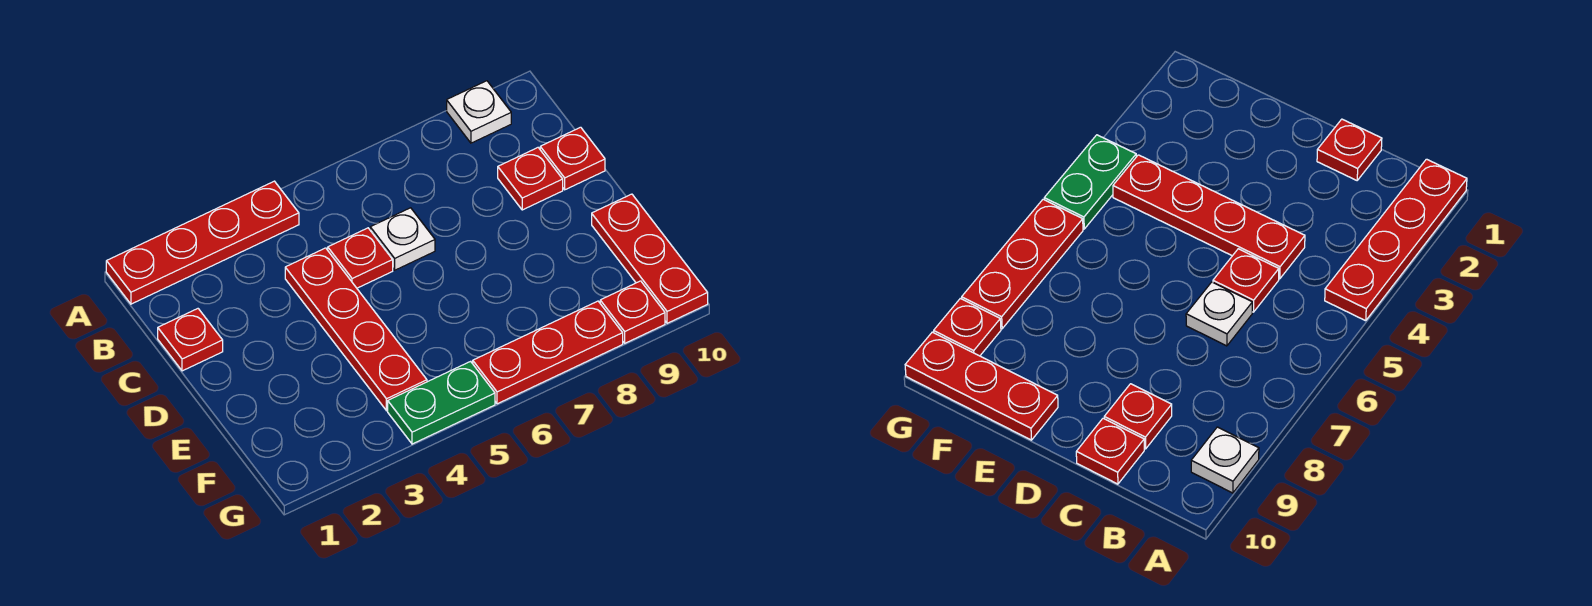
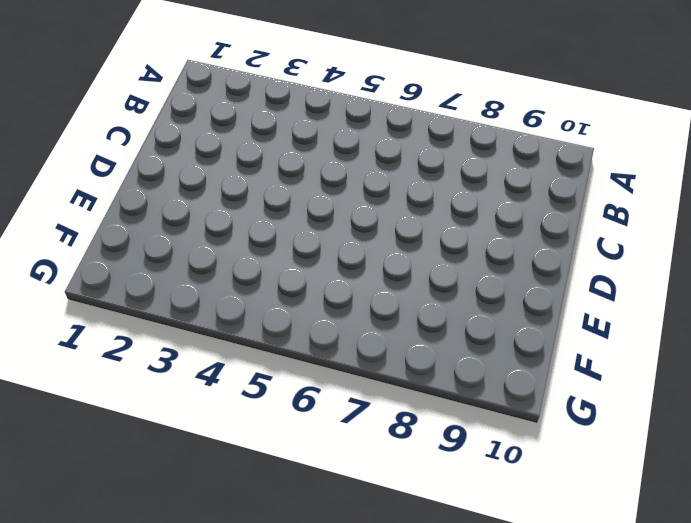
none -> red 1x4 plate [106,181,299,304]
none -> white 1x1 plate [447,81,511,143]
none -> red 1x1 plate [158,309,223,371]

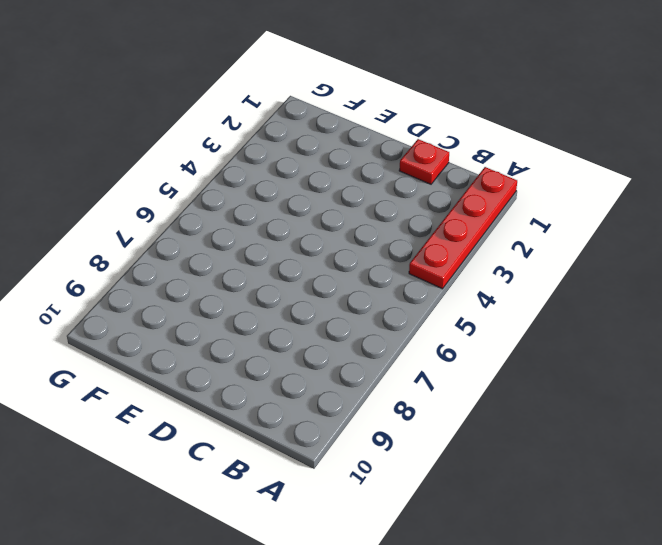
none -> white 1x1 plate [447,81,511,143]
none -> red 1x4 plate [285,248,427,411]
none -> red 1x1 plate [328,228,393,288]

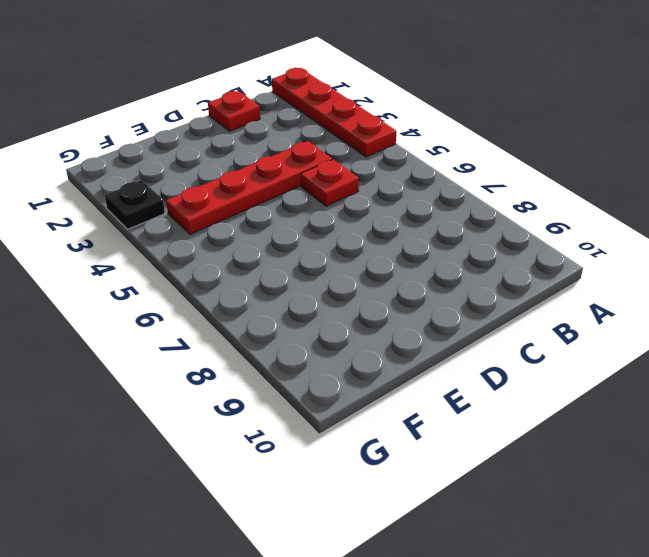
black 1x1 plate [105,180,165,229] -> none
none -> white 1x1 plate [447,81,511,143]
none -> white 1x1 plate [370,208,435,270]
none -> red 1x1 plate [498,148,563,210]

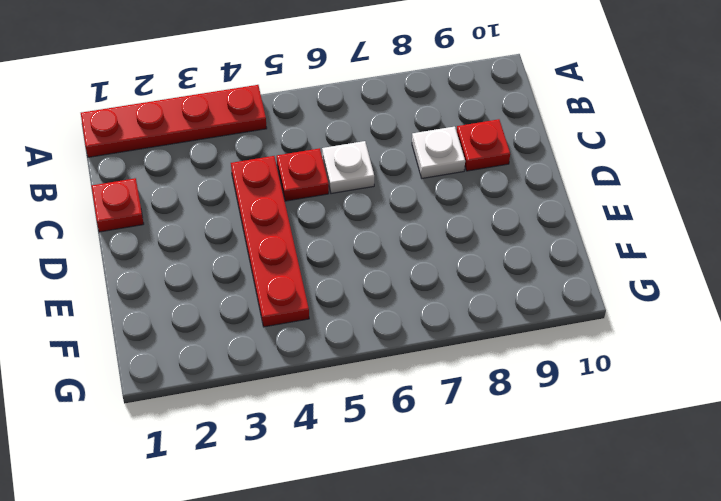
white 1x1 plate [412,127,465,178] -> white 1x1 plate moved to [447,81,511,143]
none -> red 1x1 plate [540,127,605,190]
none -> red 1x3 plate [592,194,708,323]
none -> green 1x2 plate [388,361,495,444]

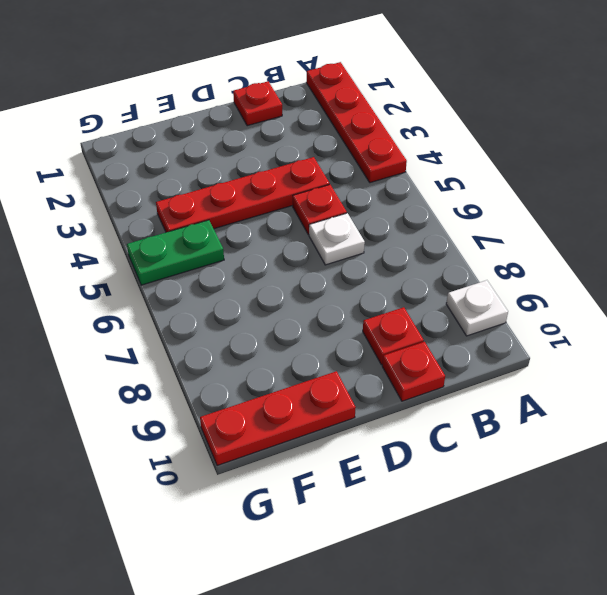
green 1x2 plate [127,220,224,285] -> green 1x2 plate turned to [388,361,495,444]
none -> red 1x3 plate [473,301,623,404]
none -> red 1x1 plate [600,281,665,343]

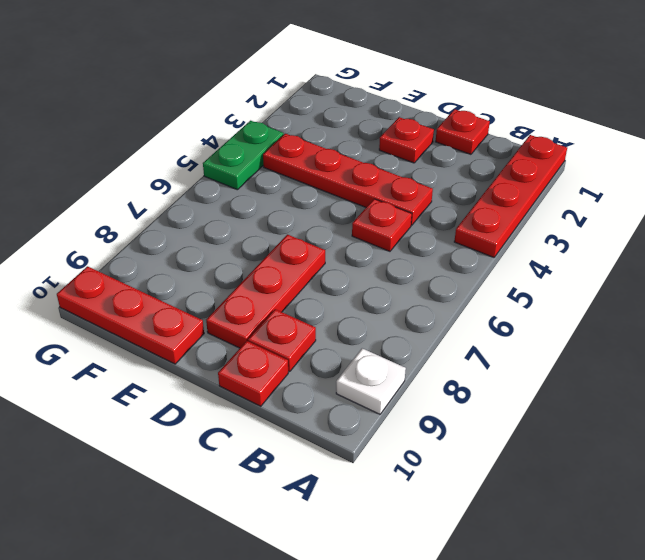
red 1x1 plate [379,117,434,163] -> red 1x1 plate moved to [600,281,665,343]
red 1x3 plate [206,235,325,348] -> red 1x3 plate moved to [473,301,623,404]
none -> white 1x1 plate [370,208,435,270]

